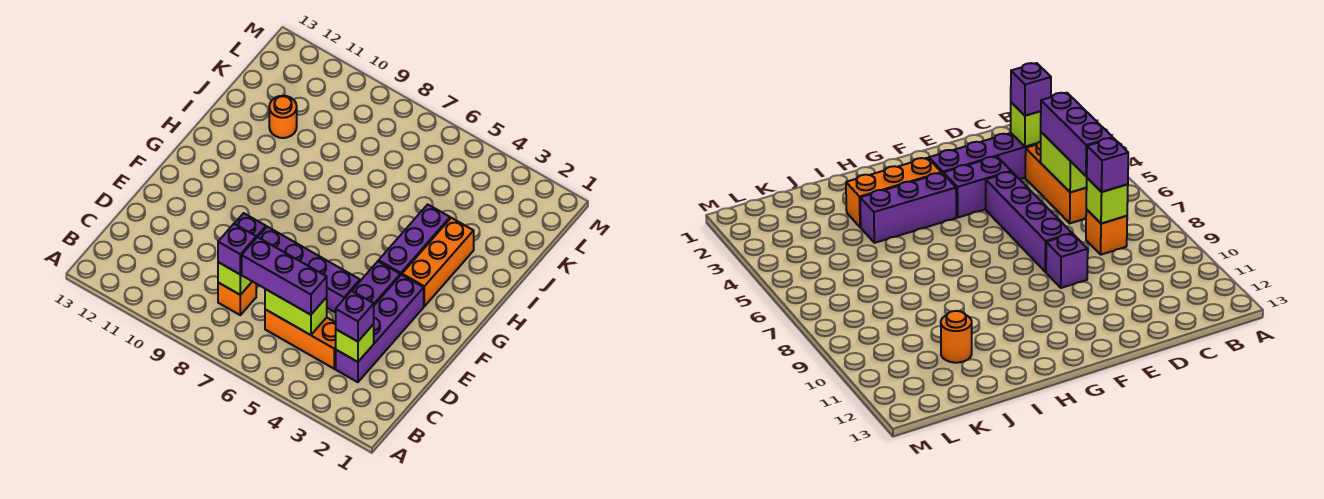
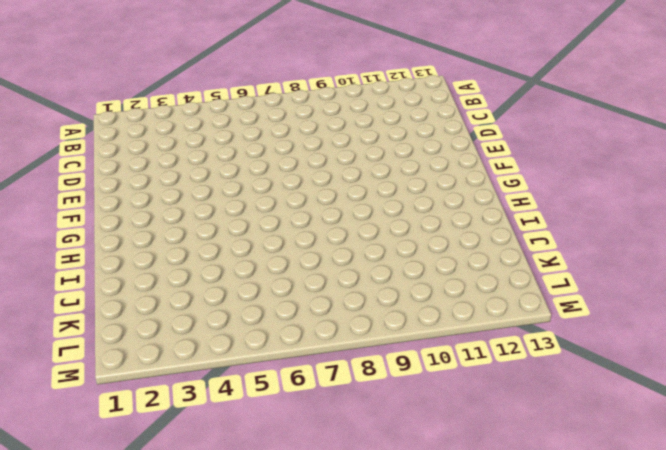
none -> purple 1x4 brick [336,275,424,382]
none -> orange 1x3 brick [265,309,336,369]
none -> orange 1x1 brick [218,281,256,315]

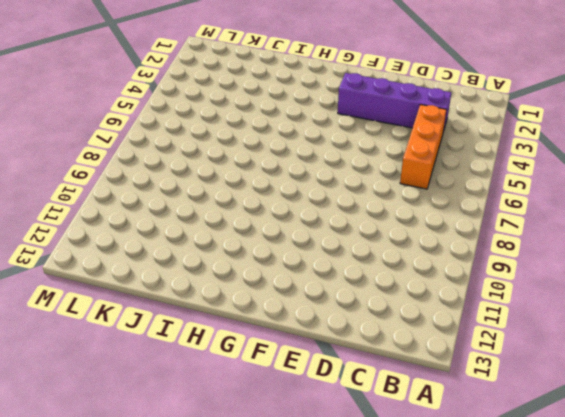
none -> orange 1x1 brick [218,281,256,315]
none -> purple 1x2 brick [352,261,400,305]
none -> purple 1x4 brick [258,227,360,313]

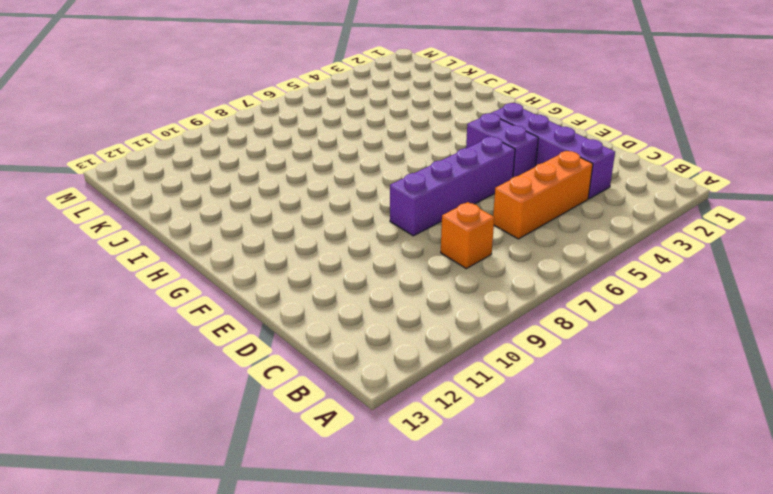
none -> purple 1x1 brick [234,213,266,238]
none -> orange 1x3 brick [402,218,474,306]
none -> purple 1x3 brick [379,204,450,275]

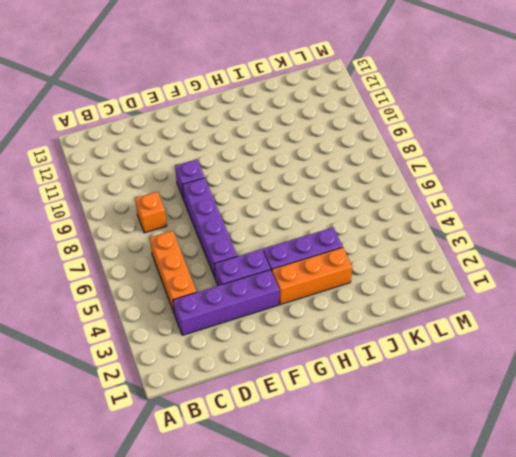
none -> orange 1x1 round brick [269,96,297,138]
none -> lime 1x1 brick [336,324,374,362]
none -> lime 1x2 brick [265,289,327,335]

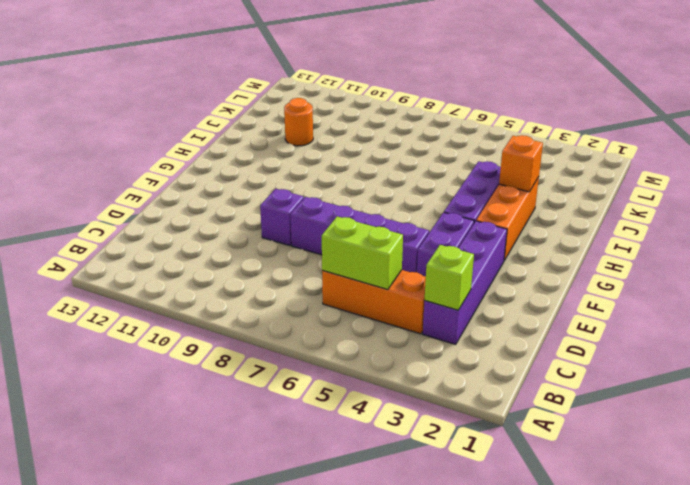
orange 1x1 brick [499,135,543,192] -> orange 1x1 brick moved to [218,281,256,315]
none -> lime 1x1 brick [218,262,252,295]
none -> purple 1x1 brick [336,291,374,342]
none -> purple 1x3 brick [241,237,327,315]

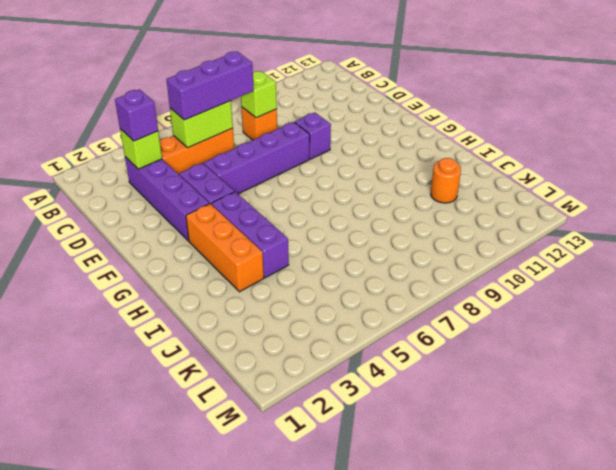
none -> purple 1x1 brick [218,224,256,274]

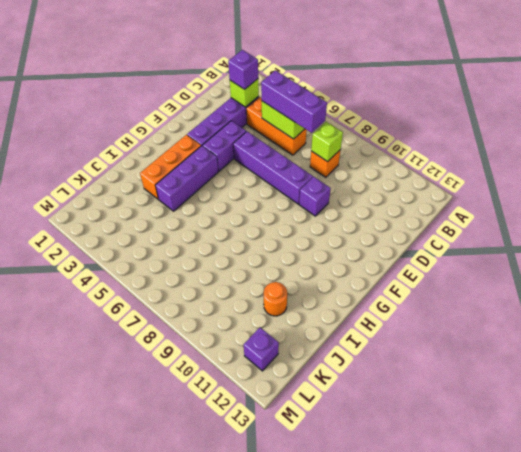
purple 1x1 brick [244,328,279,371] -> purple 1x1 brick moved to [218,224,256,274]

